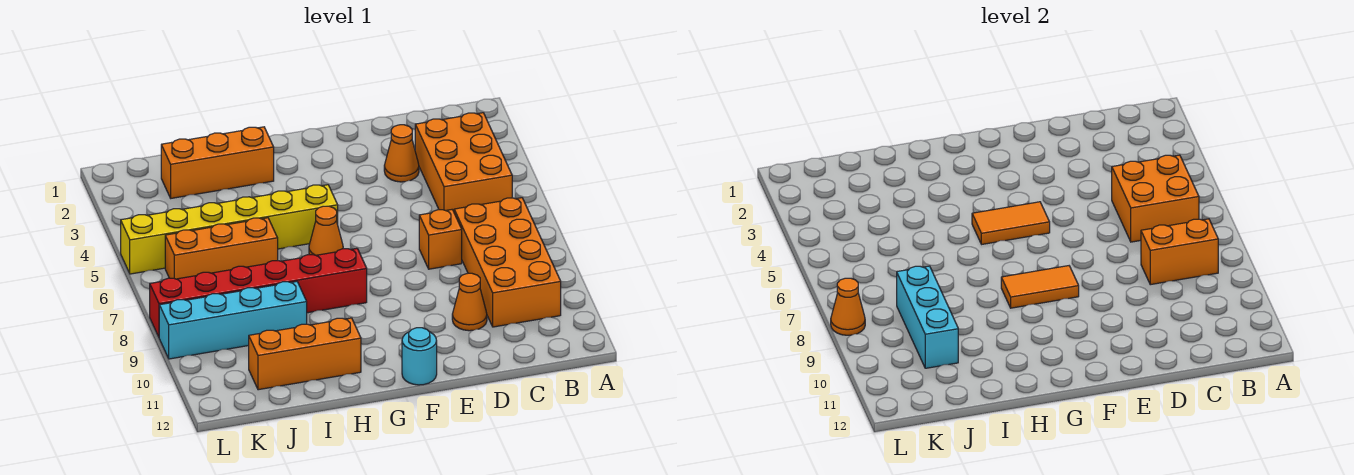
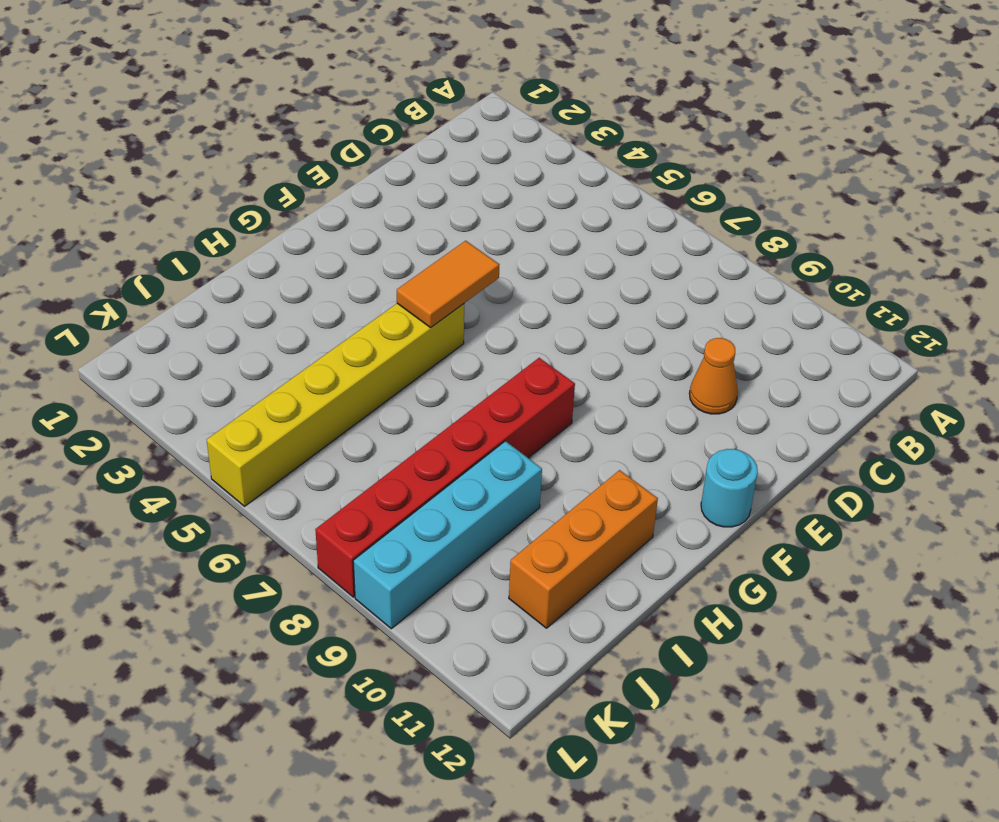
none -> orange 2x3 brick [415,113,512,211]
none -> orange 2x4 brick [454,198,561,327]
none -> orange 1x1 cone [384,125,419,182]

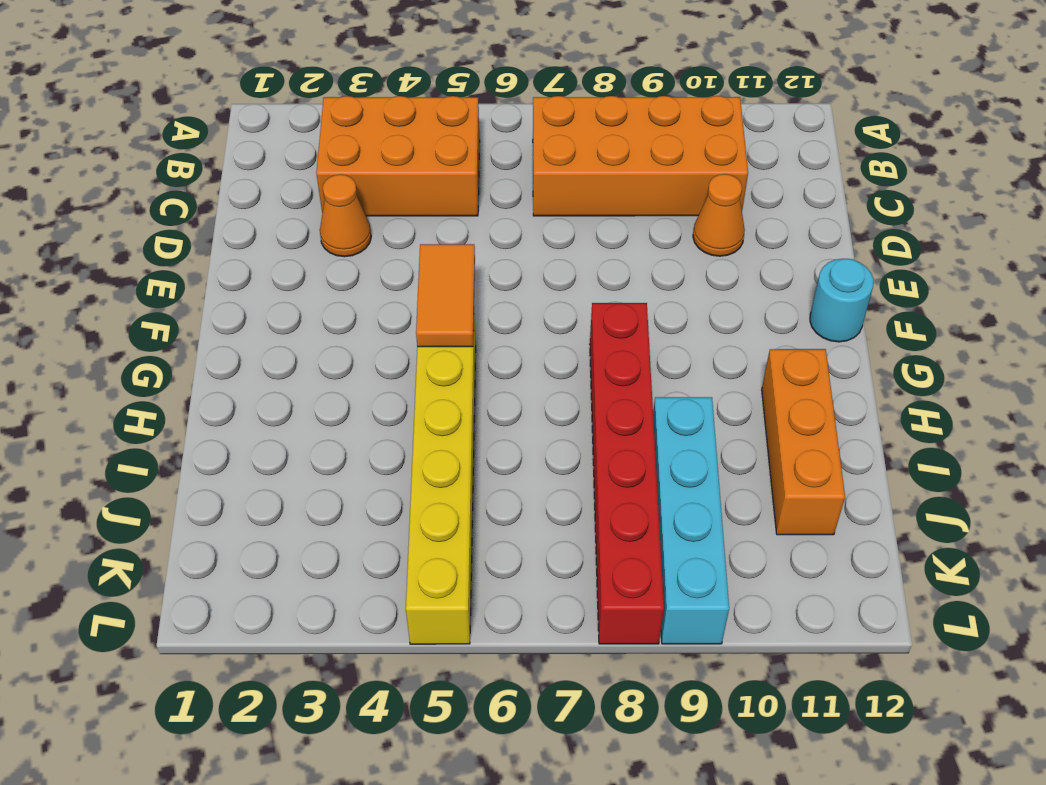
none -> orange 1x1 brick [419,210,462,269]
none -> orange 1x1 cone [309,206,343,255]
none -> orange 1x3 brick [161,127,274,198]

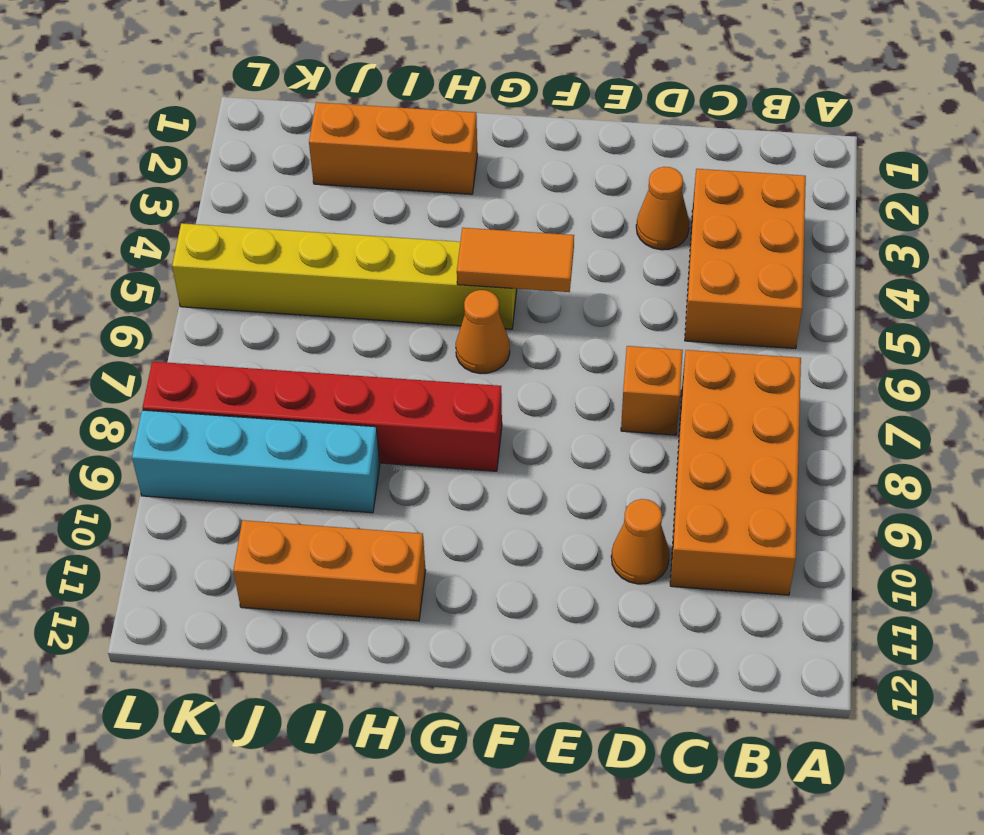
none -> cyan 1x1 round brick [402,328,437,385]
none -> orange 1x3 brick [165,218,278,279]
none -> orange 2x2 brick [1112,155,1199,242]

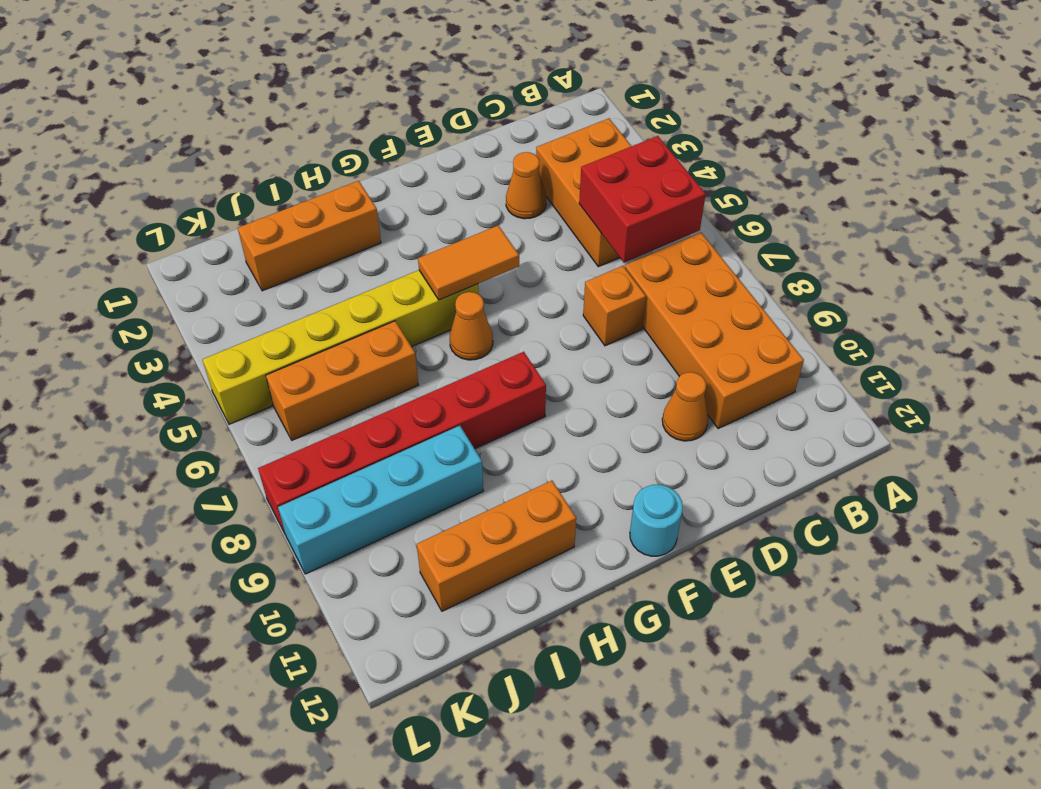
red 2x2 brick [579,136,706,263] -> orange 2x2 brick [1112,155,1199,242]
none -> orange 1x2 brick [1141,219,1218,285]
none -> orange 1x2 tile [1001,266,1079,308]
none -> cyan 1x3 brick [897,266,958,368]

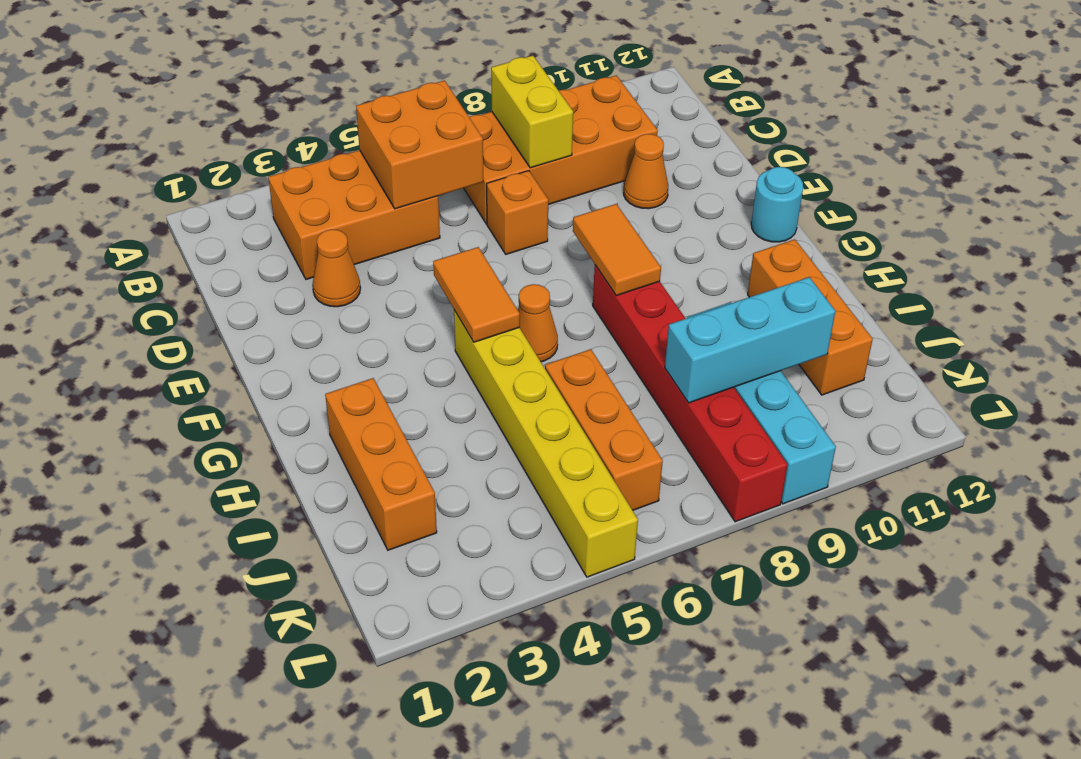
yellow 1x2 brick [491,56,573,168] -> orange 1x2 brick [1141,219,1218,285]
none -> orange 1x1 cone [831,278,865,335]

